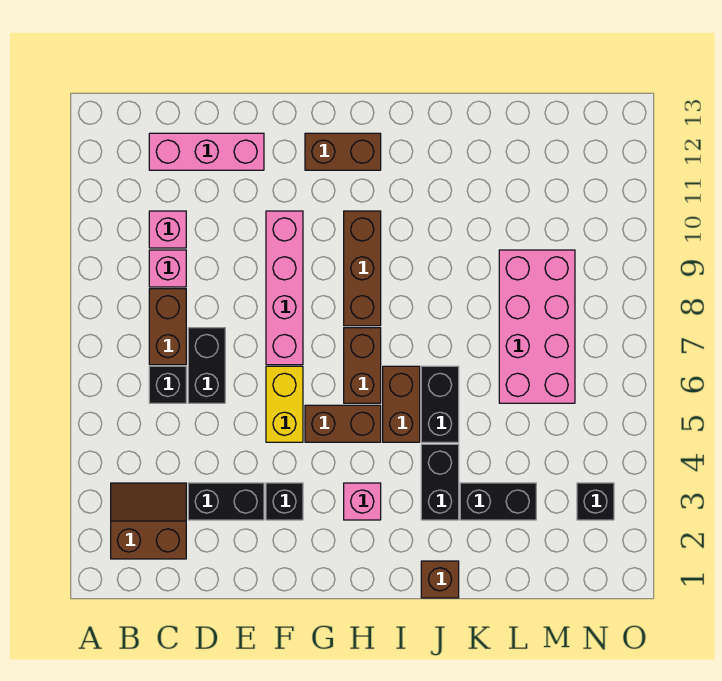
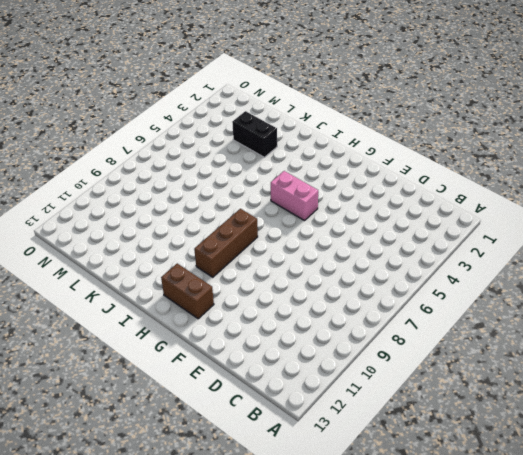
pink 1x2 brick [271,171,318,221] -> brown 1x2 brick [305,405,381,442]
none -> brown 2x2 slope [111,483,186,559]
none -> black 1x1 brick [149,366,186,403]
none -> brown 1x2 brick [149,289,186,365]

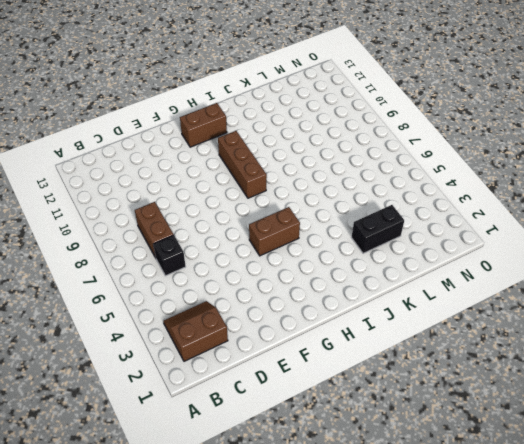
none -> pink 1x1 brick [149,250,186,287]
none -> pink 1x1 brick [149,211,186,248]
none -> pink 1x3 brick [149,133,264,170]

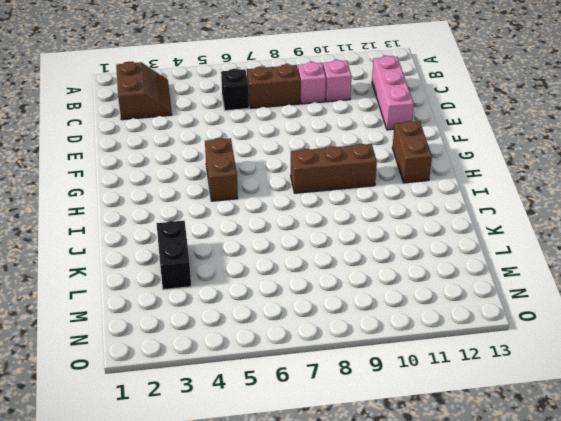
none -> black 1x2 brick [188,483,264,520]
none -> black 1x2 brick [188,328,225,403]
none -> black 1x1 brick [266,483,303,520]

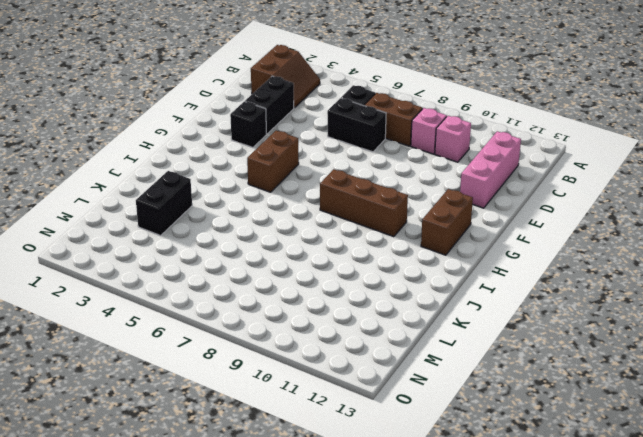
none -> yellow 1x2 brick [266,366,303,442]
none -> pink 1x4 brick [266,211,303,365]
none -> pink 1x1 brick [344,483,381,520]

